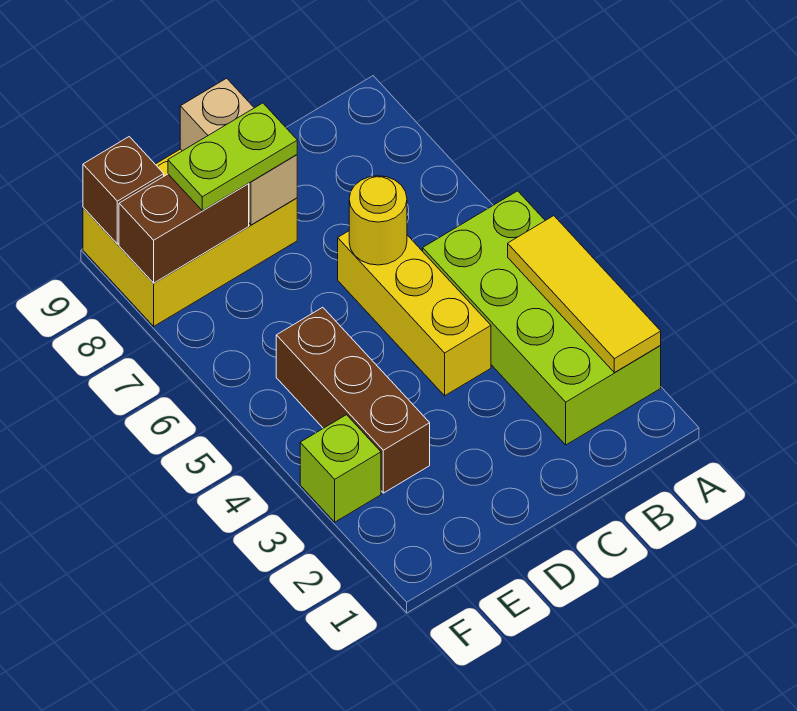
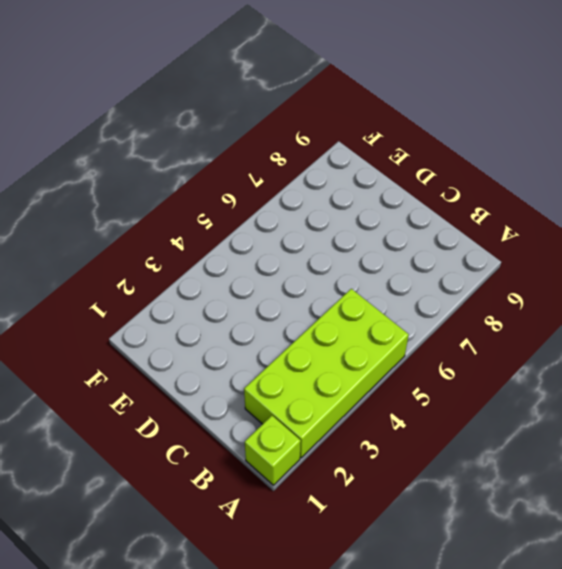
lime 1x1 brick [245,416,301,485] -> lime 1x1 brick moved to [300,415,381,522]
none -> yellow 1x3 brick [338,231,491,396]
none -> yellow 2x3 brick [83,149,297,326]

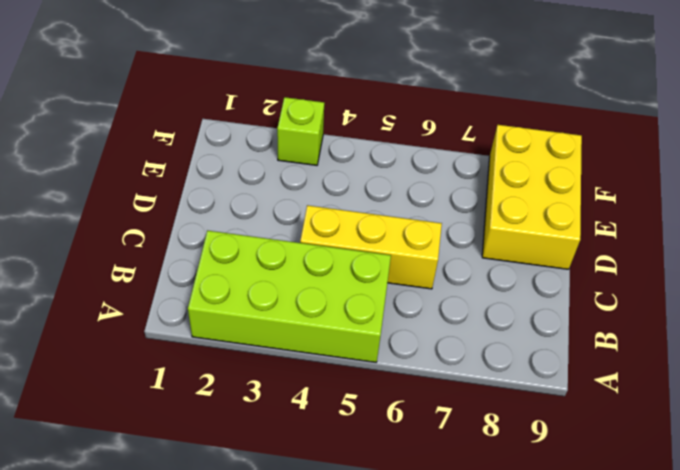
none -> brown 1x3 brick [276,307,430,493]
none -> yellow 1x3 tile [508,216,661,373]

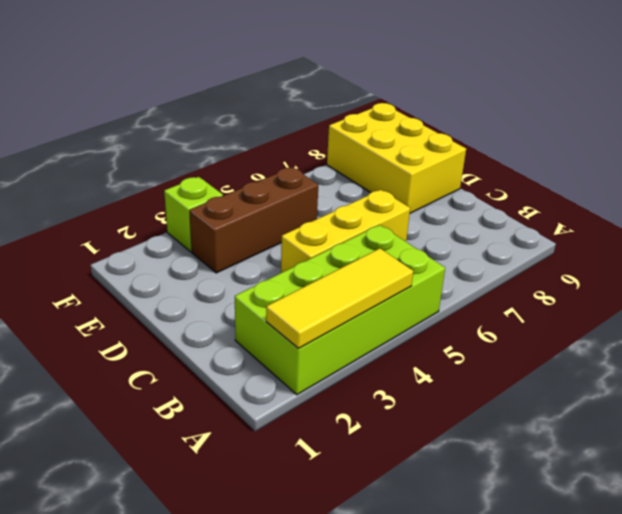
none -> yellow 1x1 round brick [349,176,407,265]
none -> tan 1x2 brick [180,78,297,225]

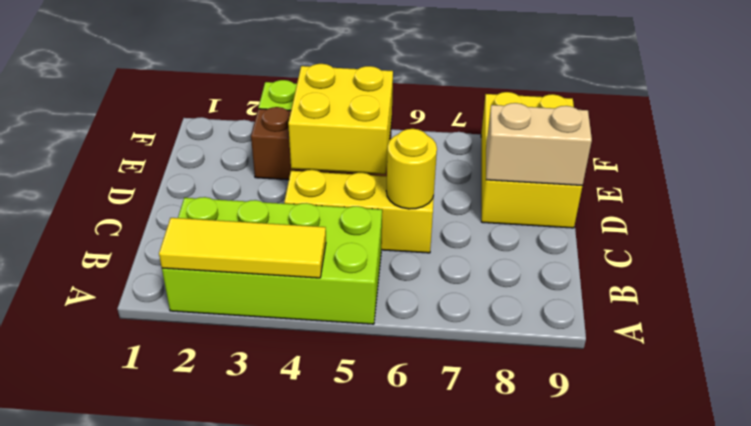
yellow 2x2 brick [288,64,393,174] -> none
none -> brown 1x2 brick [119,174,249,283]
none -> brown 1x1 brick [83,137,164,244]

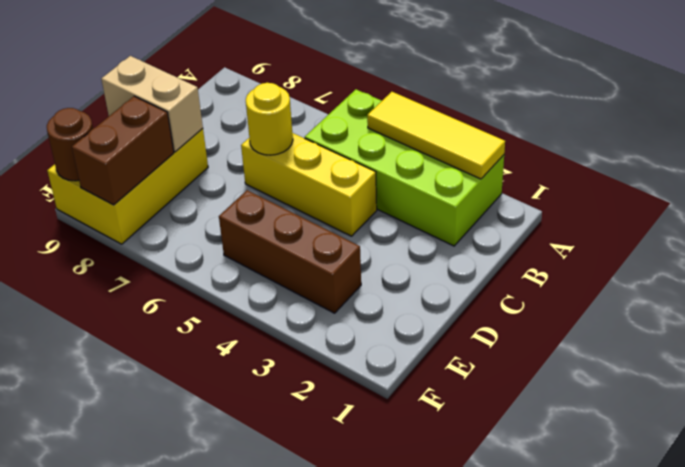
brown 1x1 round brick [47,108,93,181] -> brown 1x1 brick [83,137,164,244]
none -> lime 1x1 brick [300,415,381,522]
none -> lime 1x2 plate [168,103,297,211]

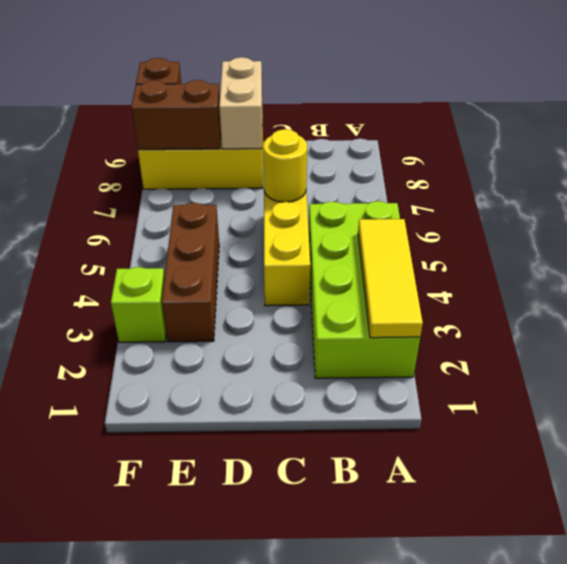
none -> lime 1x2 plate [168,103,297,211]

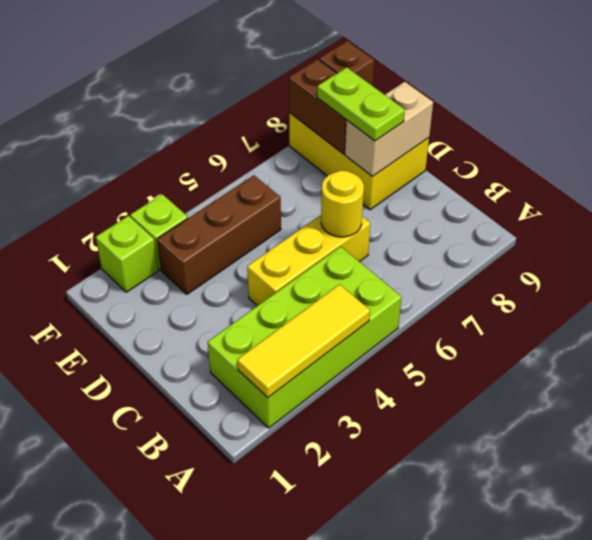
lime 1x1 brick [96,216,158,292] -> none

